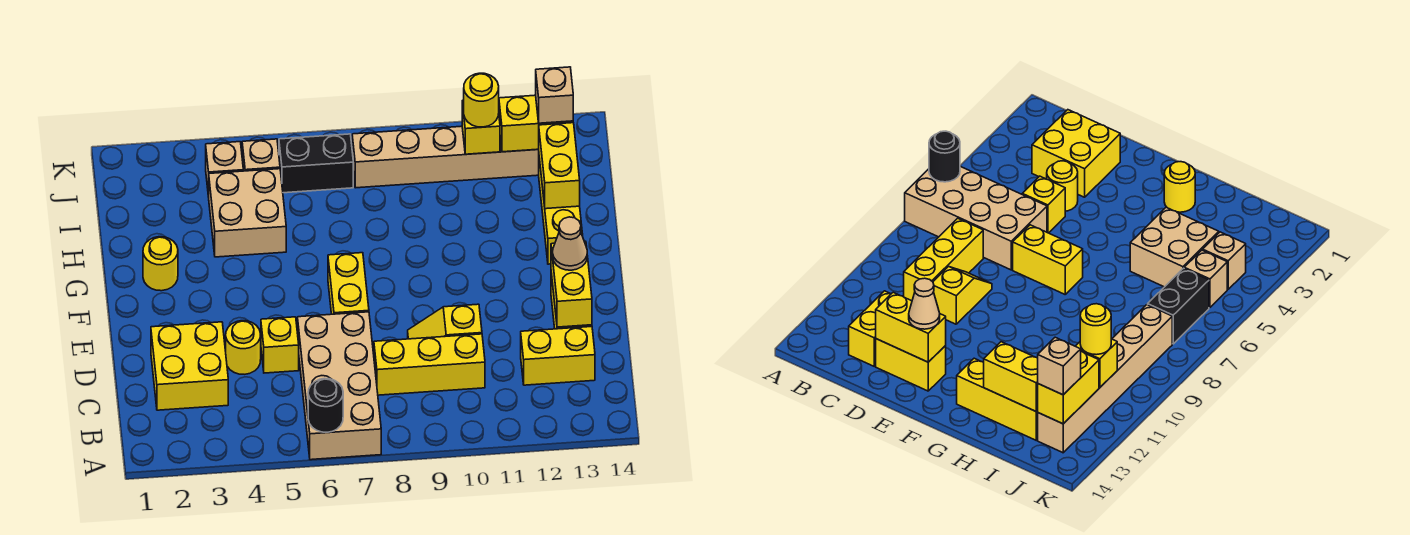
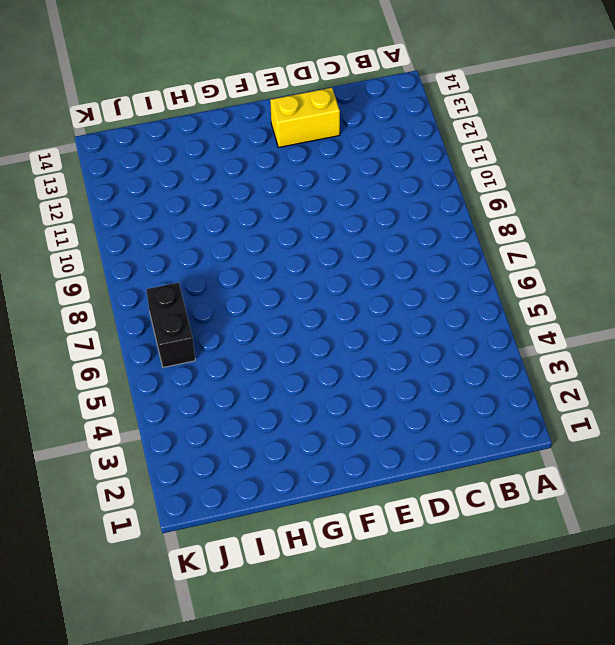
none -> tan 2x4 brick [298,312,381,460]
none -> yellow 2x2 brick [151,322,228,410]
none -> yellow 1x3 brick [374,334,485,395]

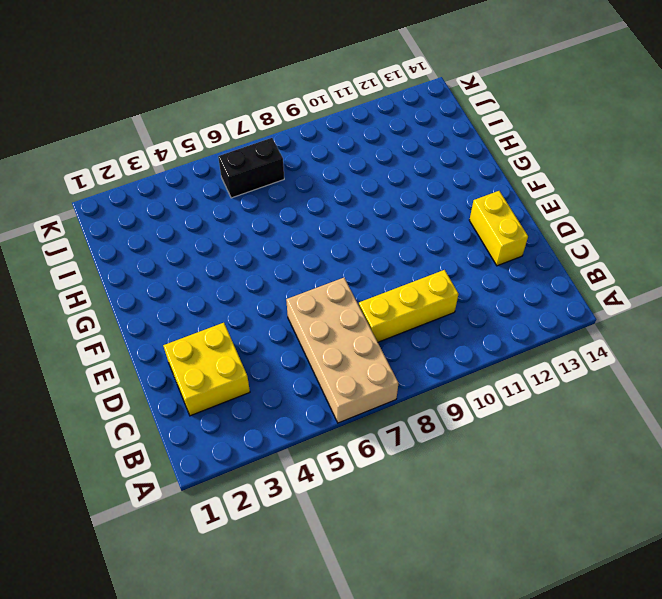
none -> yellow 1x2 brick [521,327,595,385]
none -> yellow 1x1 round brick [226,321,261,374]
none -> yellow 1x1 brick [261,317,299,373]

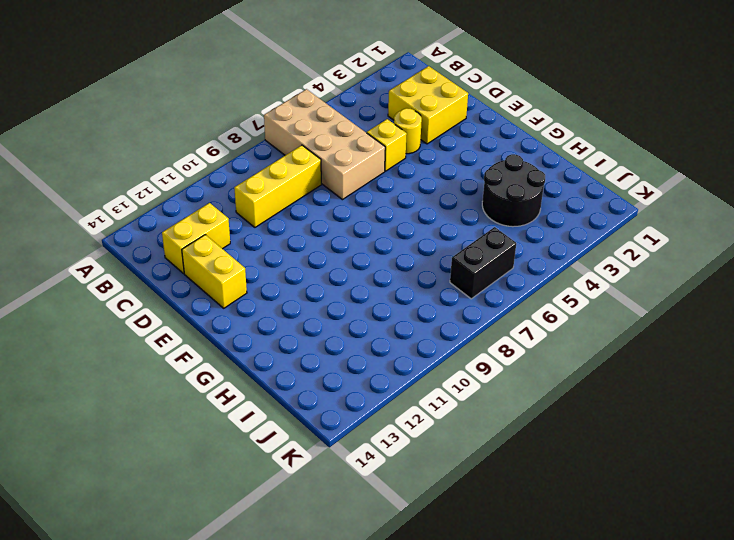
black 2x2 round brick [482,154,545,227] -> tan 2x2 brick [209,169,286,257]
none -> yellow 1x2 slope [408,304,482,339]
none -> yellow 1x2 brick [328,253,369,314]
none -> yellow 1x1 round brick [143,237,178,291]

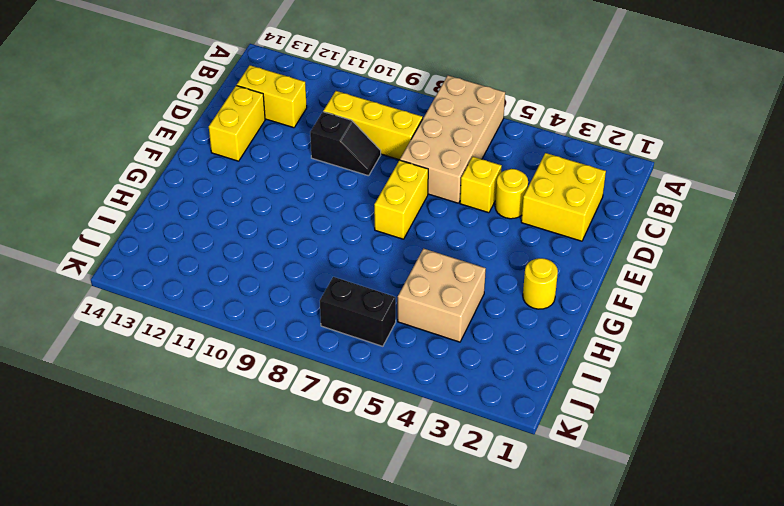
black 1x2 slope [310,112,381,176] -> yellow 1x2 slope [408,304,482,339]
none -> yellow 1x3 brick [539,159,583,264]
none -> tan 1x1 brick [206,142,243,197]
none -> tan 1x1 brick [242,139,280,171]

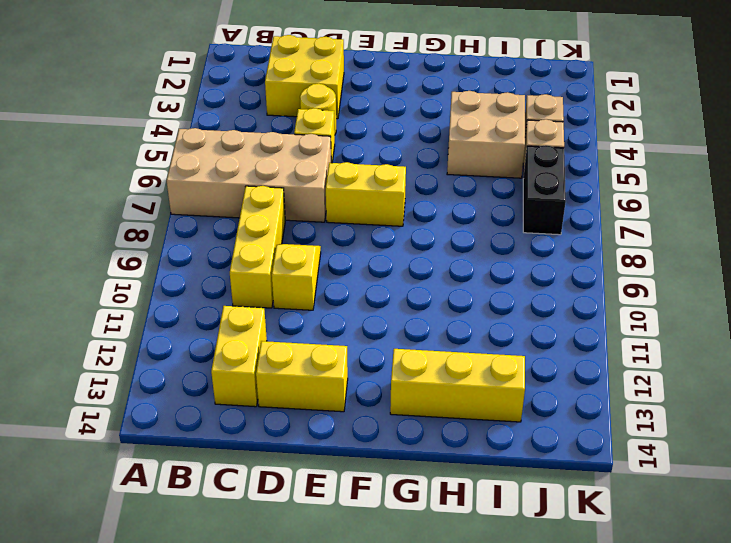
none -> yellow 1x1 round brick [143,237,178,291]
none -> tan 1x6 brick [352,126,539,188]
none -> black 1x1 round brick [308,378,343,432]

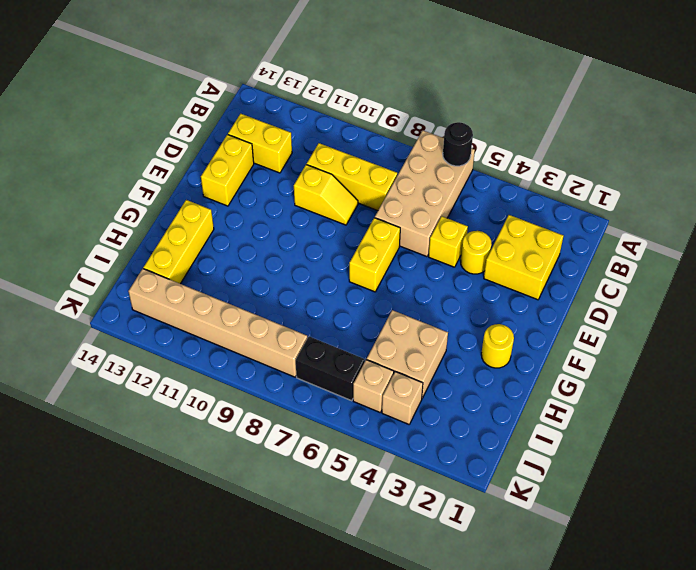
none -> yellow 1x2 brick [551,241,592,327]
none -> yellow 1x2 brick [538,123,580,209]
none -> yellow 1x1 brick [462,100,500,154]

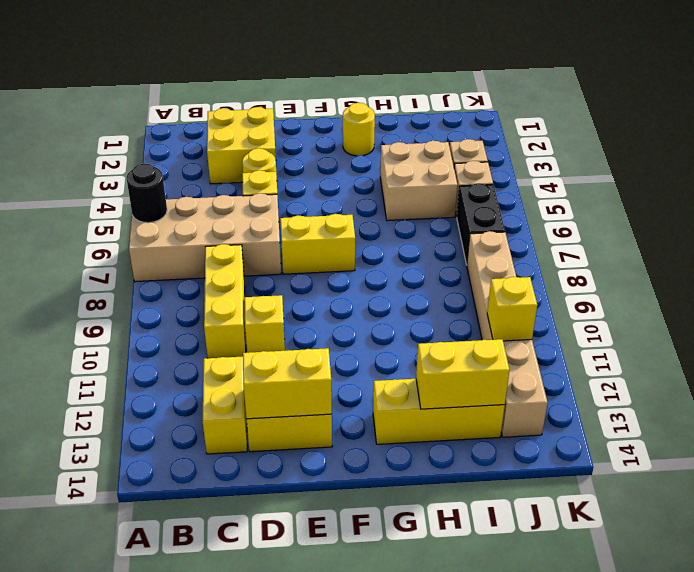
none -> yellow 1x2 brick [499,95,573,152]
none -> tan 1x1 cone [553,217,587,270]
none -> yellow 1x1 round brick [464,73,499,127]

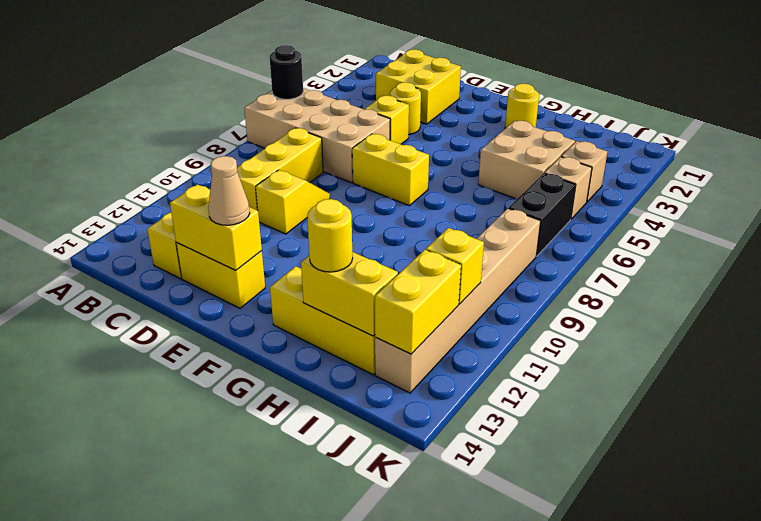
yellow 1x1 round brick [307,199,353,272] -> yellow 1x1 round brick moved to [464,73,499,127]
none -> tan 1x1 brick [536,67,573,123]

